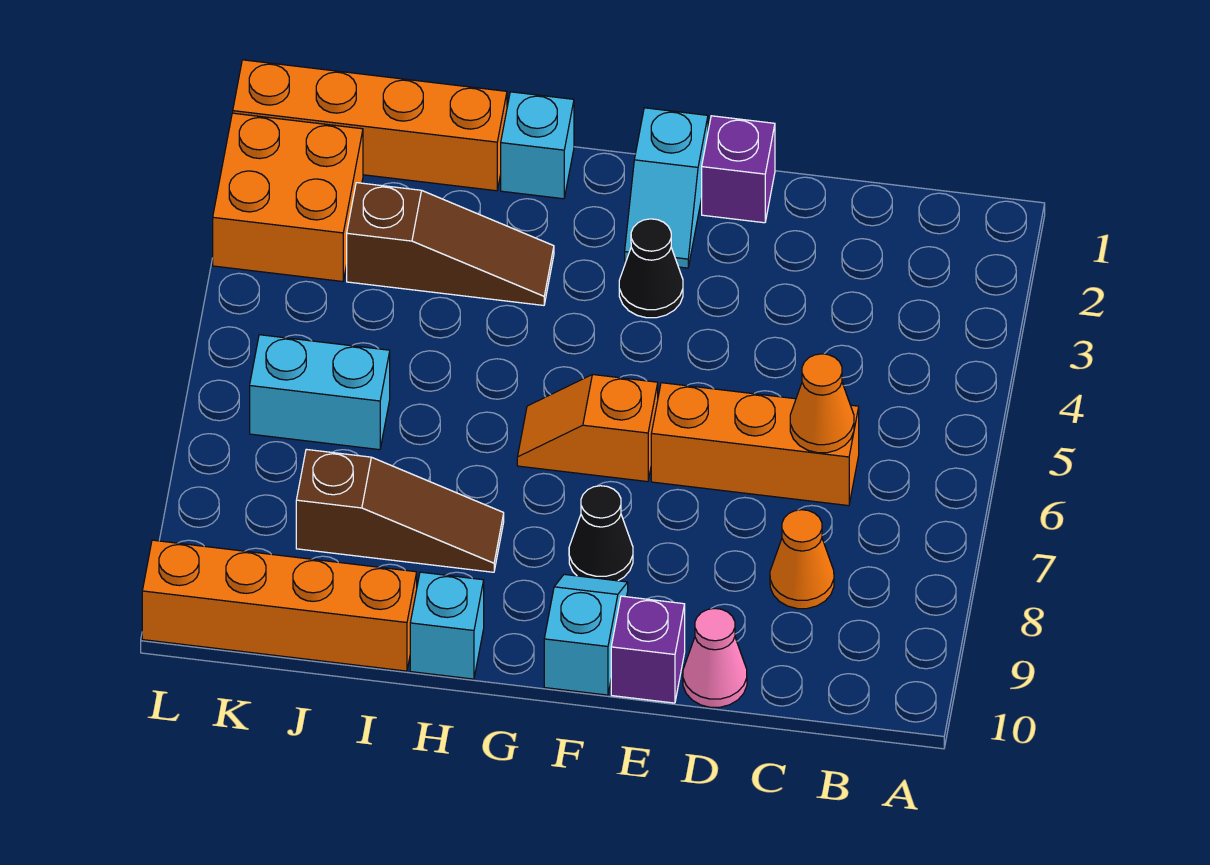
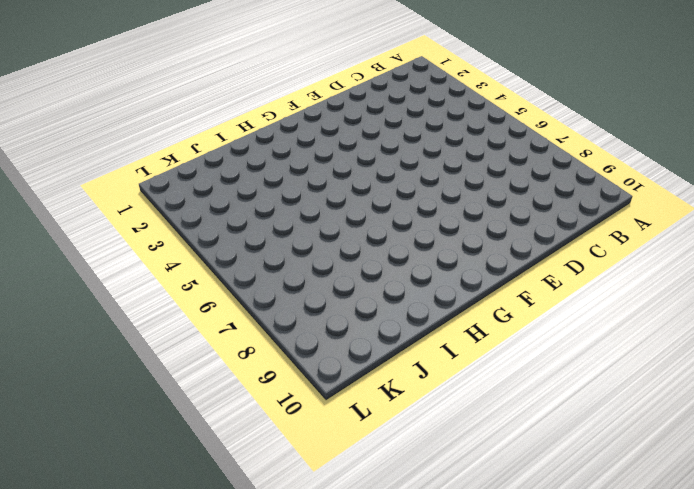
none -> orange 1x3 brick [651,383,859,506]
none -> orange 1x1 cone [770,510,834,609]
none -> pink 1x1 cone [683,608,747,707]

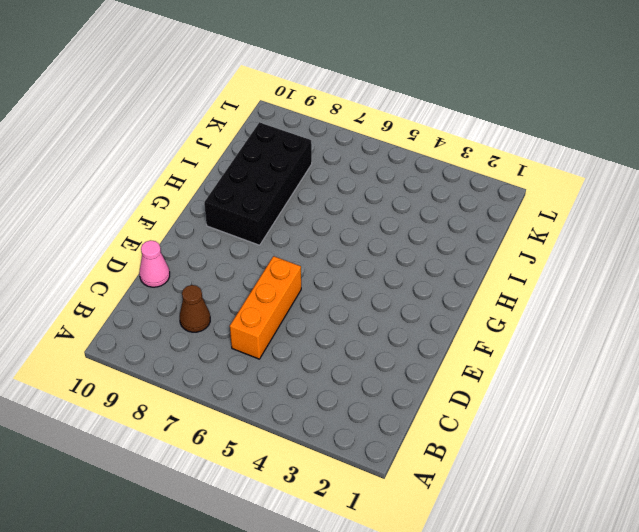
brown 1x1 cone [180,285,210,332] -> orange 1x1 cone [770,510,834,609]
black 2x4 brick [204,122,312,245] -> brown 1x3 slope [296,449,504,572]
none -> purple 1x1 brick [702,116,775,223]
none -> purple 1x1 brick [611,596,685,703]
none -> cyan 1x2 slope [625,108,708,268]

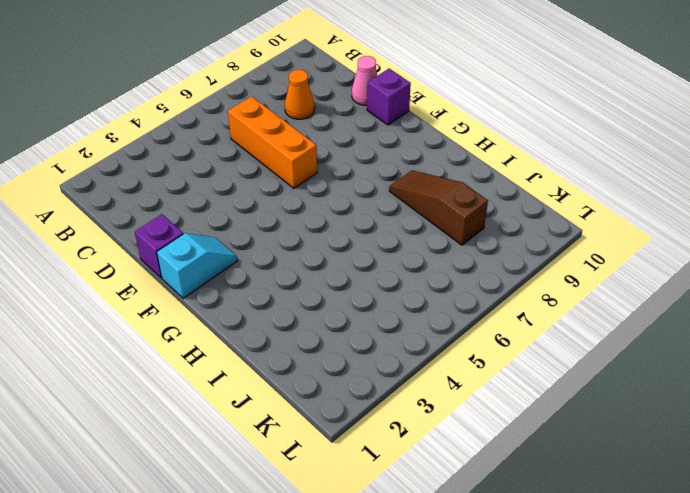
none -> black 1x1 cone [619,219,683,318]
none -> orange 1x2 slope [517,374,658,482]
none -> black 1x1 cone [569,486,633,581]

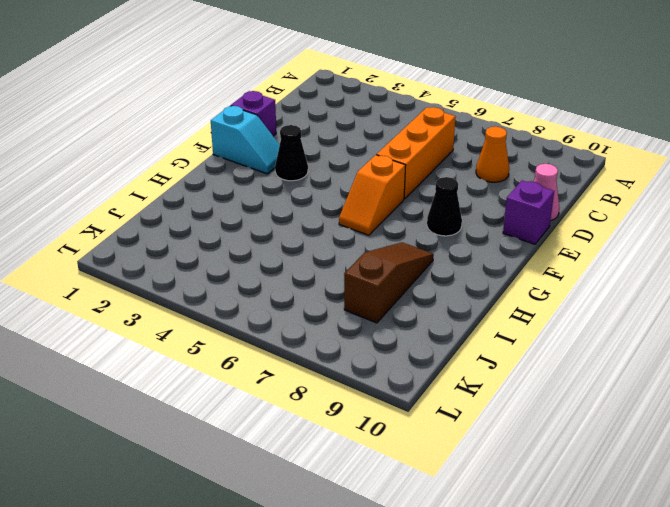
none -> cyan 1x2 slope [544,574,628,695]
none -> cyan 1x1 brick [501,92,574,199]
none -> brown 1x3 slope [347,183,554,305]

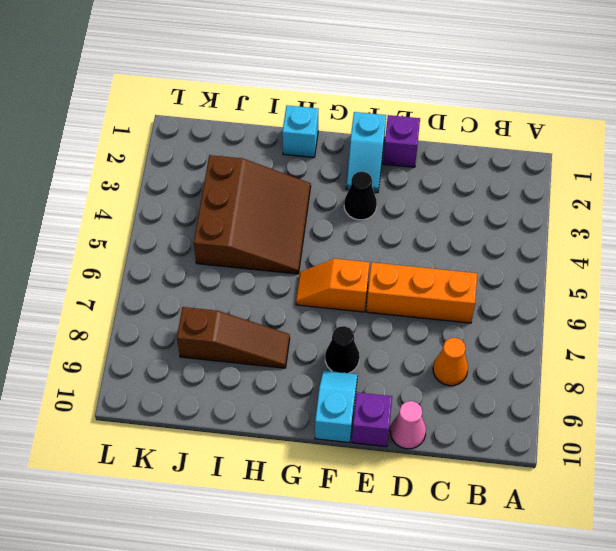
brown 3x3 slope [194,155,311,274] -> brown 1x3 slope [347,183,554,305]
none -> cyan 1x1 brick [410,572,484,679]
none -> orange 1x4 brick [233,60,507,191]
none -> orange 1x4 brick [142,540,417,671]

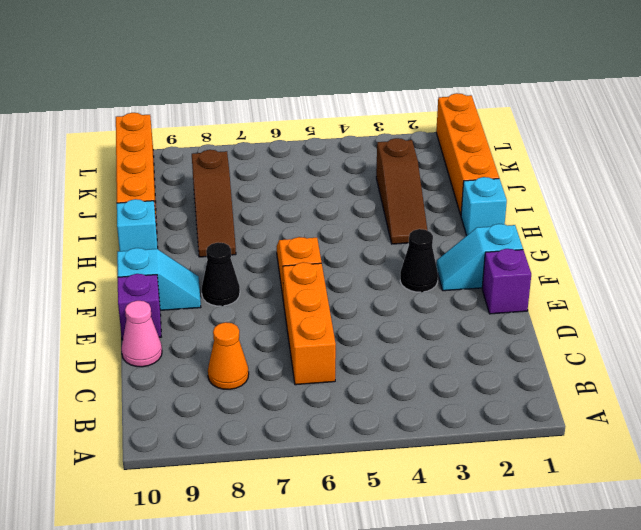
none -> cyan 1x2 brick [250,335,390,450]
none -> orange 2x2 brick [213,113,363,281]
none -> orange 1x1 cone [790,354,854,453]

